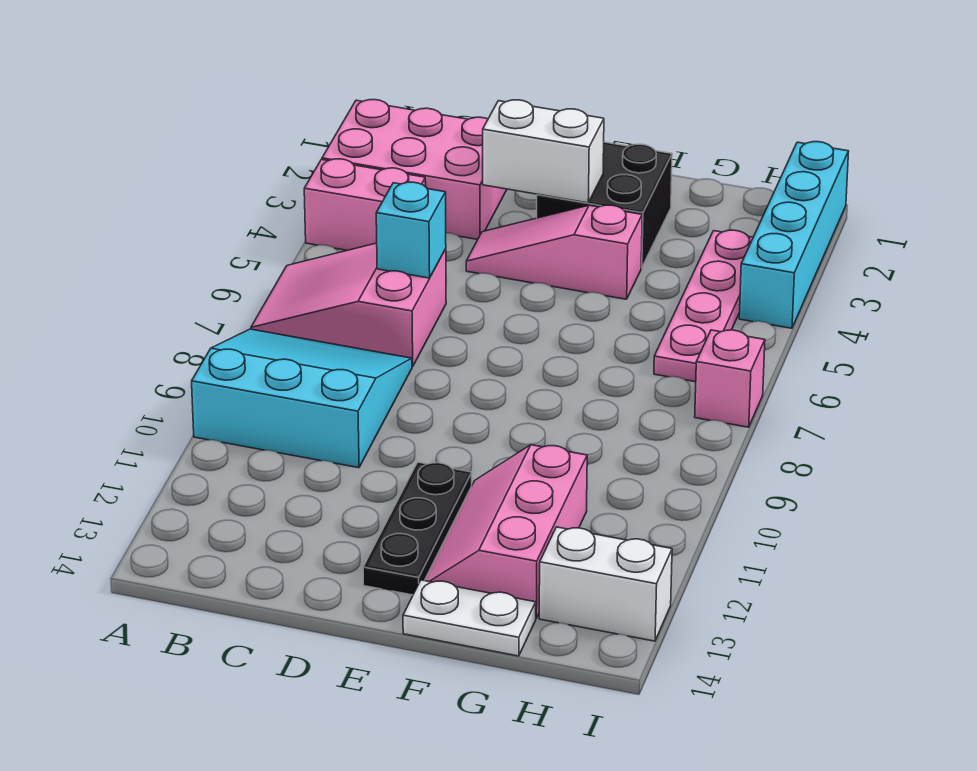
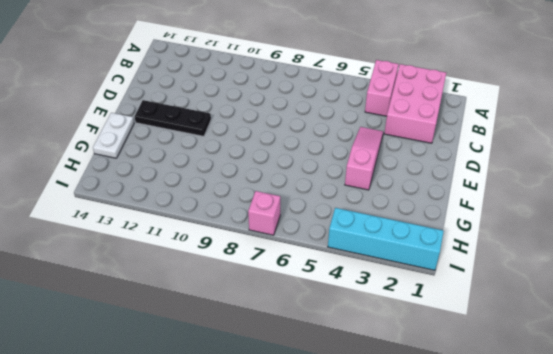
none -> pink 2x3 slope [251,243,446,367]
none -> cyan 3x3 slope [192,329,412,468]
none -> black 2x2 brick [537,142,672,268]

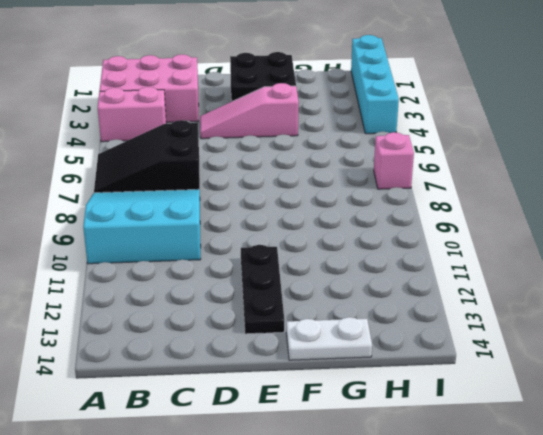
black 2x3 slope [94,120,200,193] -> pink 2x3 slope [251,243,446,367]
none -> pink 2x3 slope [425,445,587,618]
none -> pink 1x4 plate [654,230,753,382]
none -> white 1x2 brick [539,527,672,641]

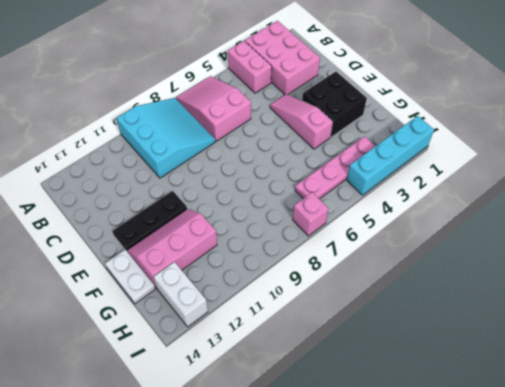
none -> cyan 1x1 brick [376,182,446,278]
none -> white 1x2 brick [483,100,604,203]

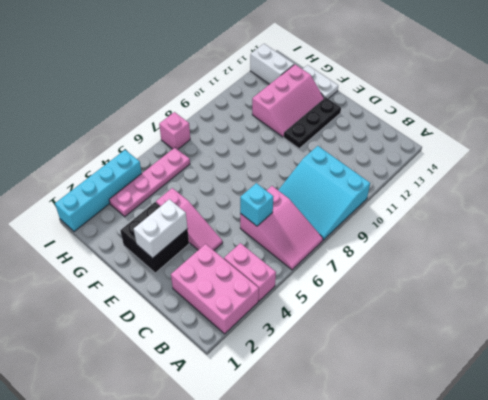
white 1x2 brick [134,199,188,258] -> white 1x2 brick turned to [483,100,604,203]

